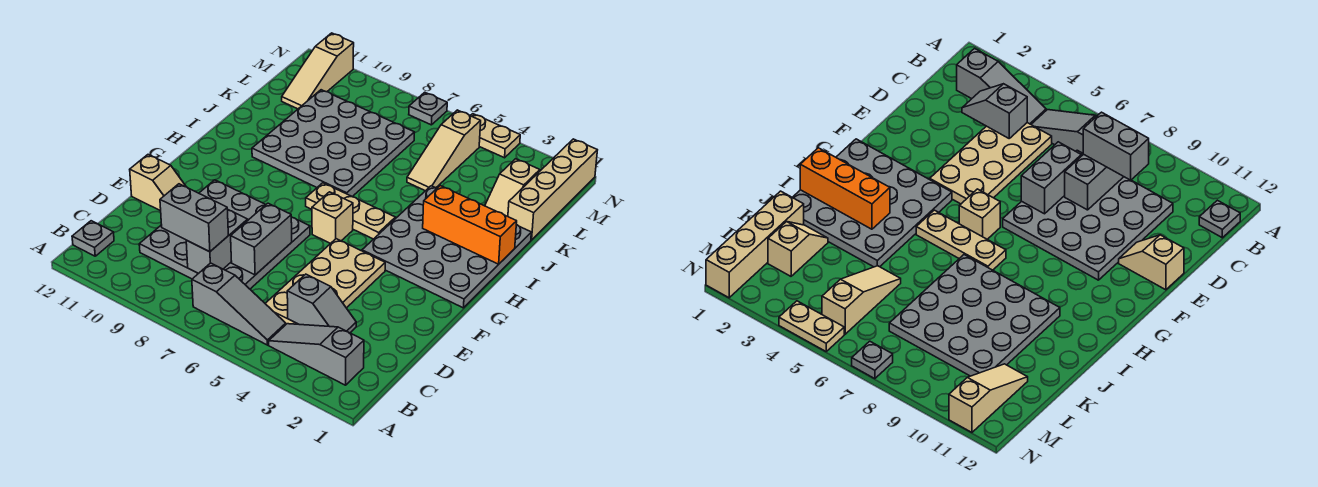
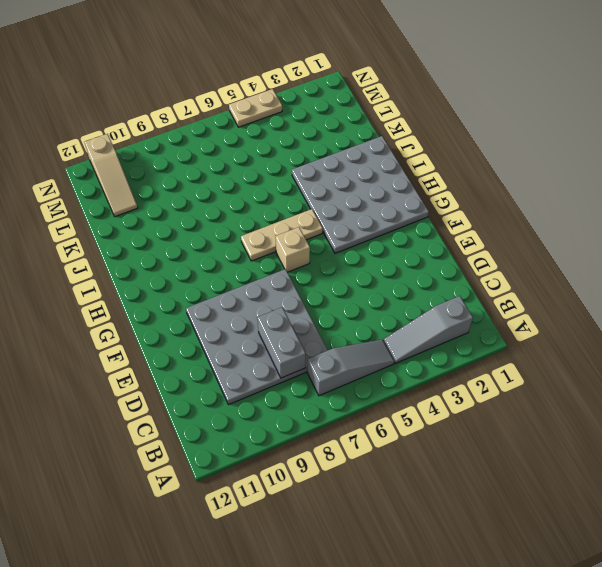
none -> grey 1x1 plate [72,221,114,256]
none -> tan 2x4 plate [265,239,385,324]
none -> tan 1x2 slope [130,155,186,211]

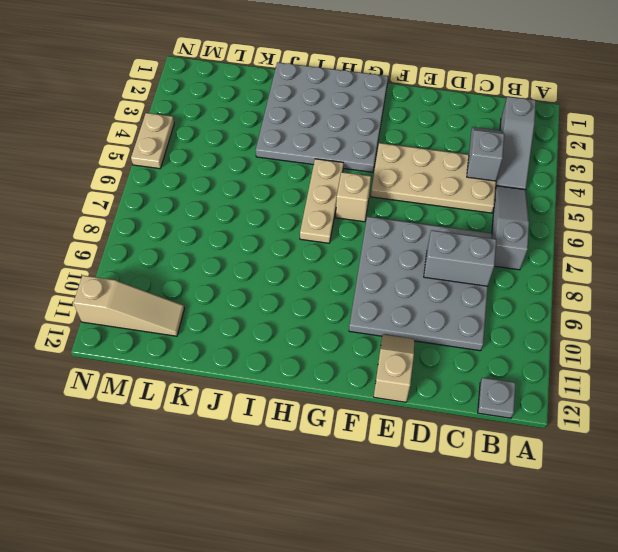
none -> grey 4x4 plate [252,90,415,197]
none -> tan 1x4 brick [508,139,597,240]
none -> tan 1x2 slope [485,159,540,216]

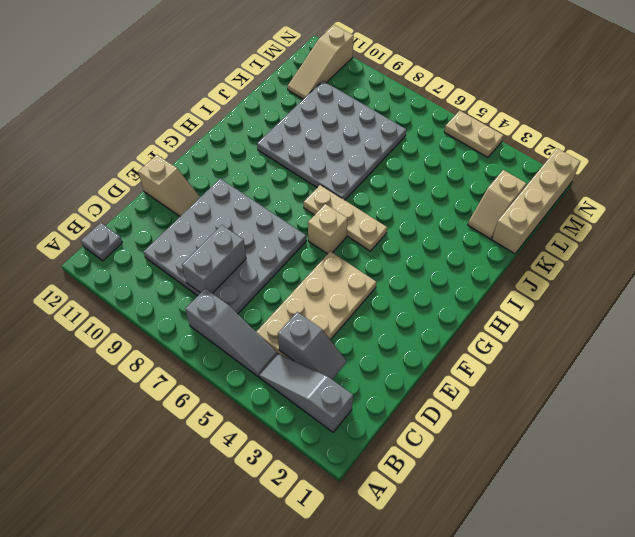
none -> grey 4x4 plate [362,186,531,308]
none -> tan 1x3 slope [407,110,481,191]
none -> grey 1x1 plate [409,92,447,125]

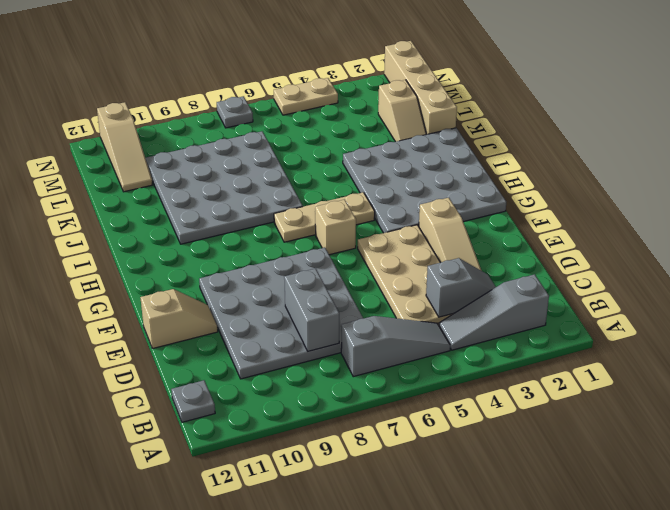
tan 1x3 slope [419,198,482,271] -> tan 1x3 slope moved to [407,110,481,191]
none -> grey 1x2 brick [231,203,292,275]
none -> orange 1x3 brick [423,186,517,264]
none -> grey 1x2 brick [160,184,228,252]

